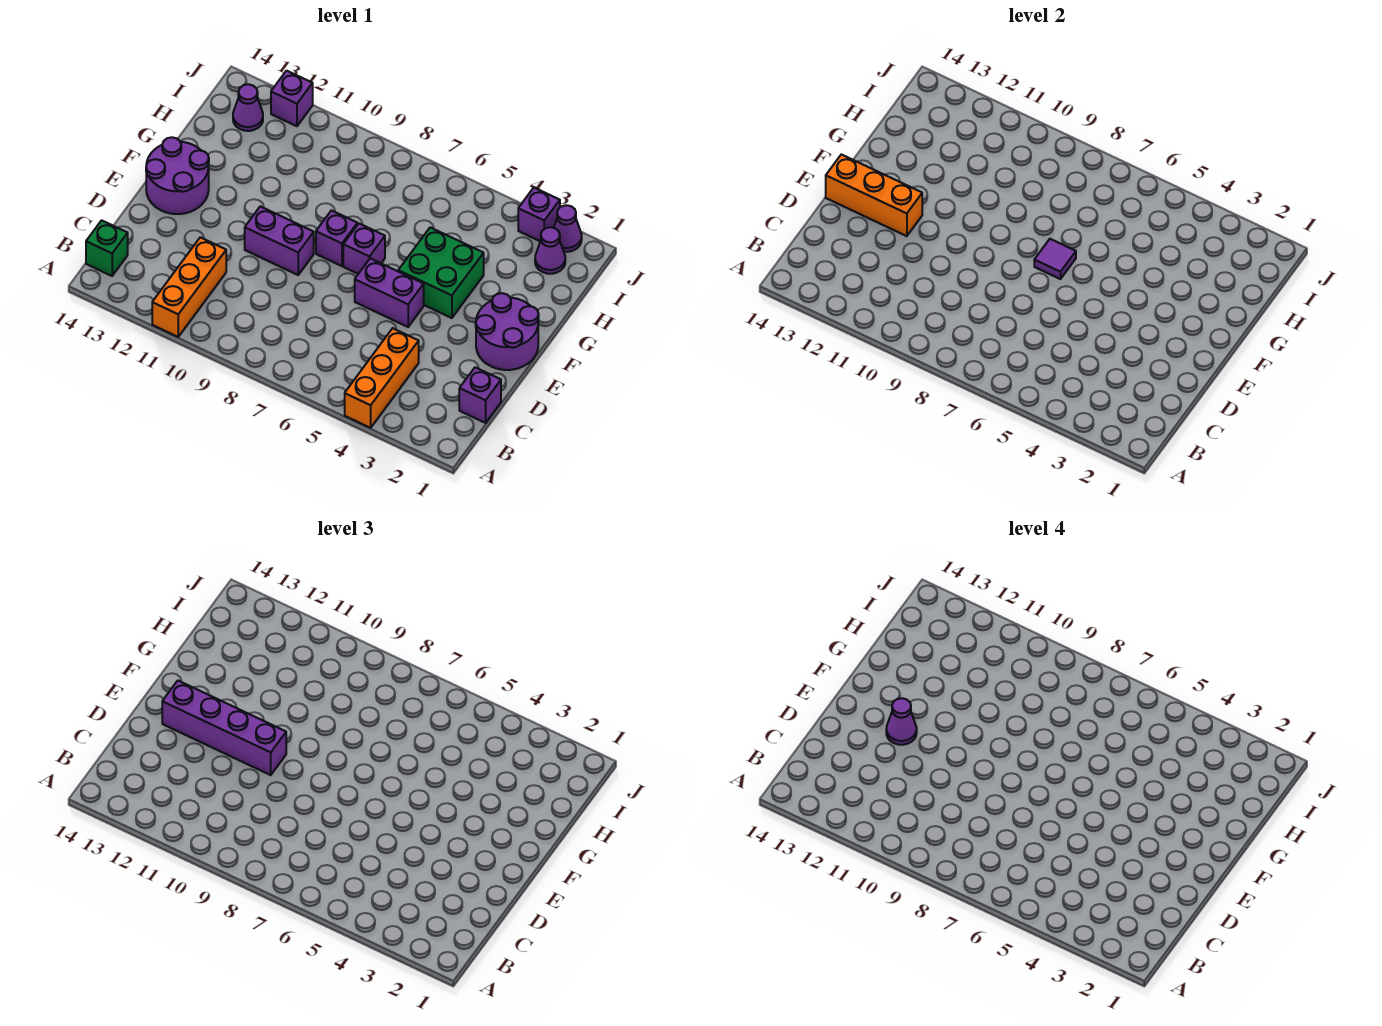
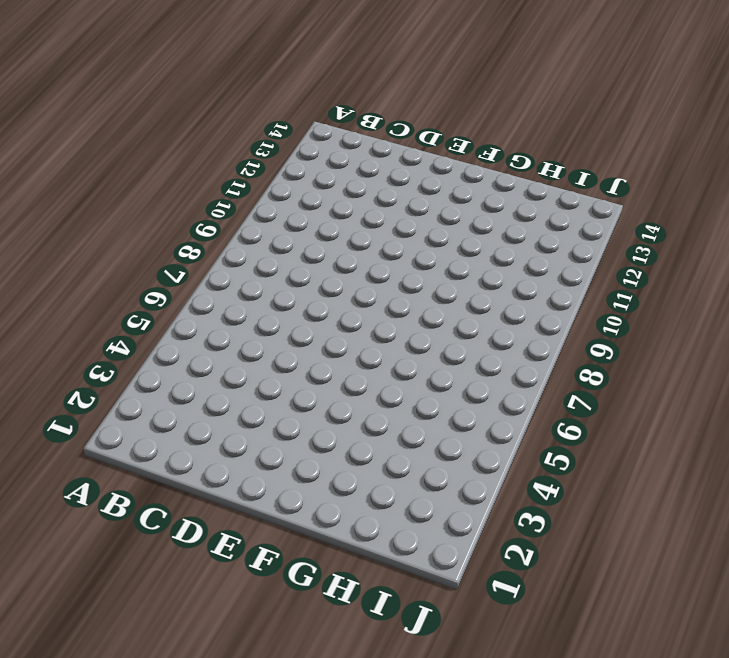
none -> orange 1x3 brick [345,328,419,428]
none -> orange 1x3 brick [152,237,226,337]
none -> green 1x1 brick [86,220,128,276]

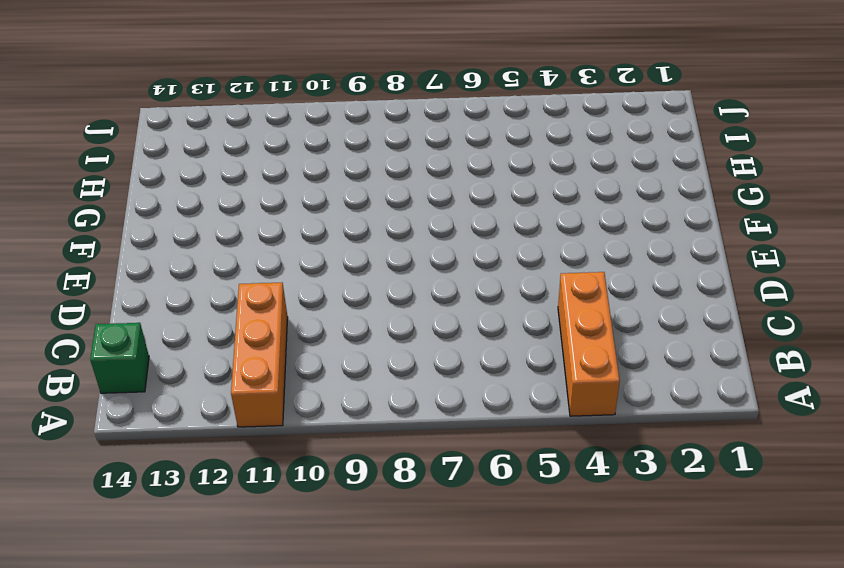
none -> purple 1x1 brick [459,367,501,423]
none -> purple 2x2 round brick [476,293,539,370]
none -> purple 1x2 brick [355,258,424,327]

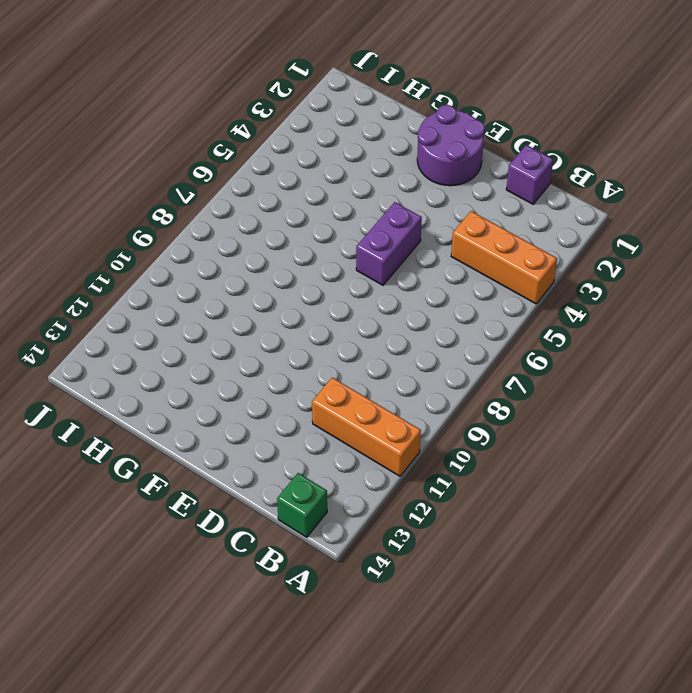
none -> purple 1x2 brick [245,206,314,275]
none -> purple 2x2 round brick [146,137,209,214]
none -> green 2x2 brick [398,228,484,318]

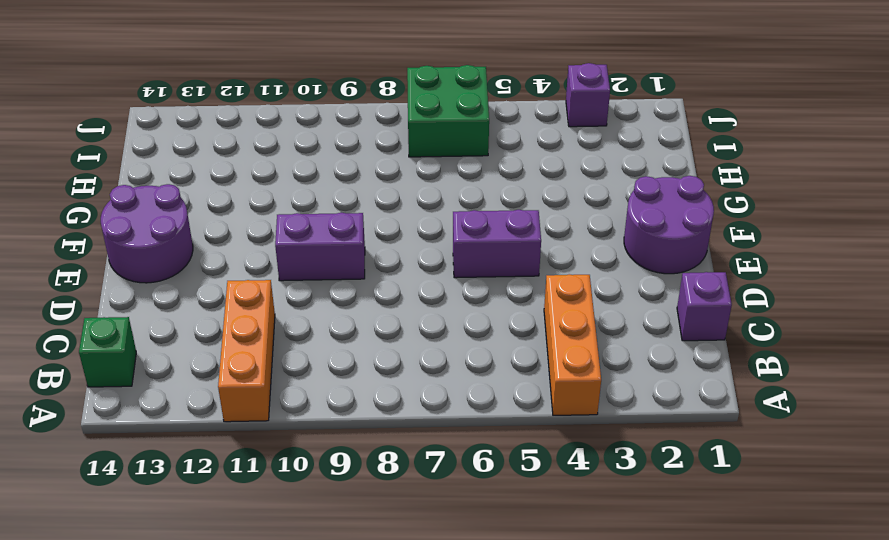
green 2x2 brick [407,65,489,157] -> green 2x2 brick moved to [398,228,484,318]
none -> purple 1x1 brick [343,224,385,274]
none -> purple 1x1 brick [316,210,357,266]
none -> purple 1x1 cone [535,227,565,274]

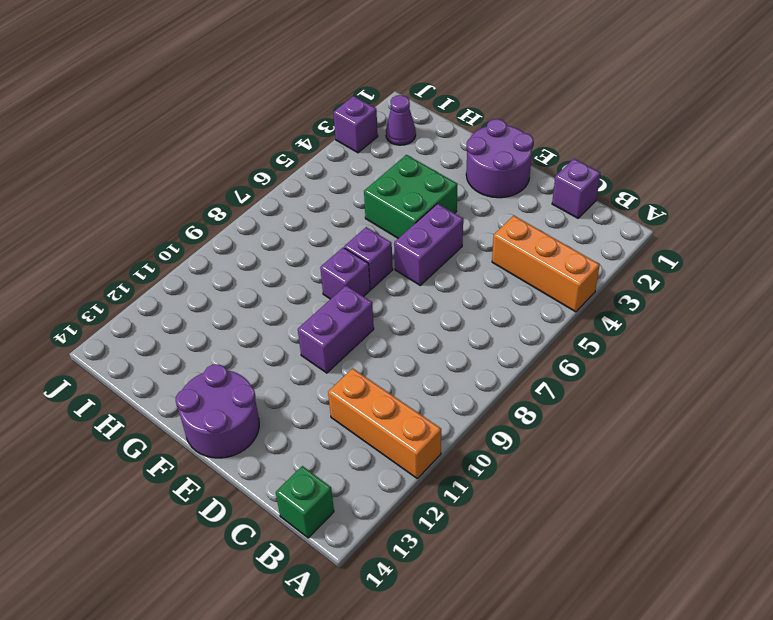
none -> purple 1x1 cone [233,84,263,131]
none -> purple 1x1 cone [554,205,582,252]
none -> purple 1x1 brick [271,71,313,126]

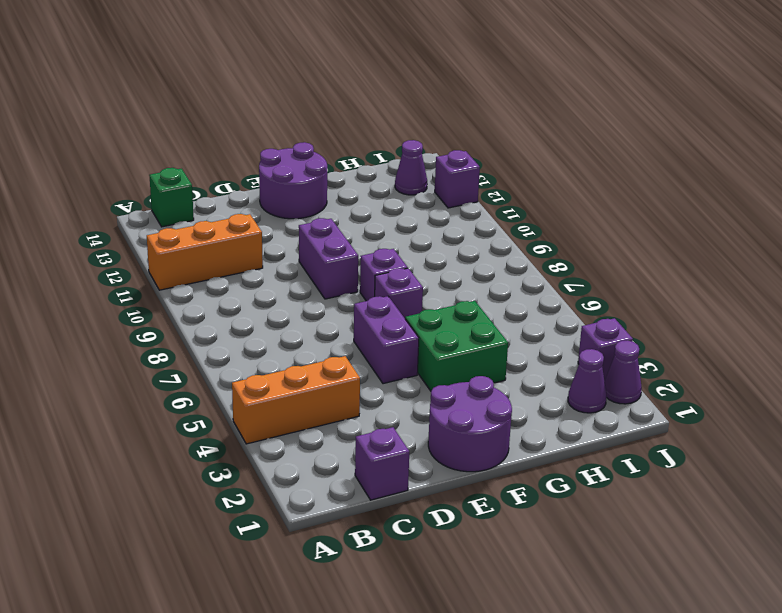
none -> orange 1x3 brick [826,154,922,236]
none -> purple 1x1 tile [1034,239,1076,279]
none -> purple 1x4 brick [162,681,286,775]

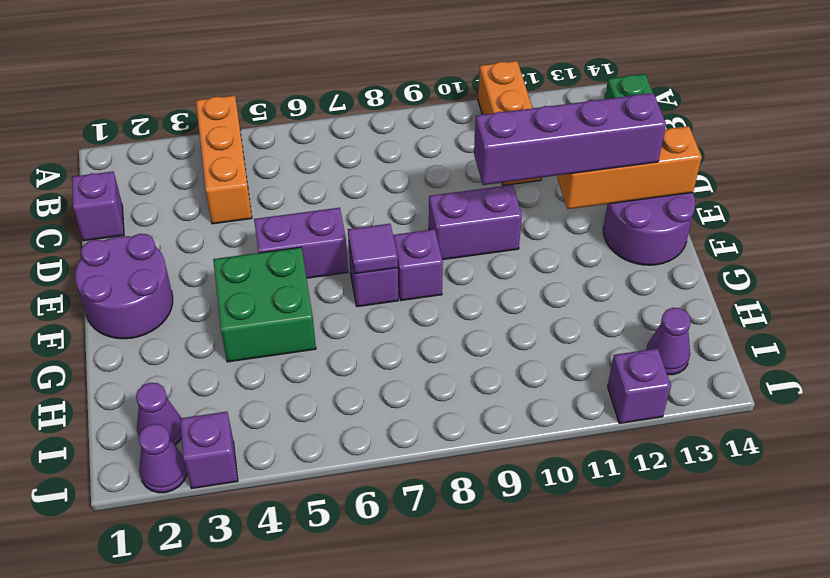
none -> purple 1x1 cone [886,698,917,745]

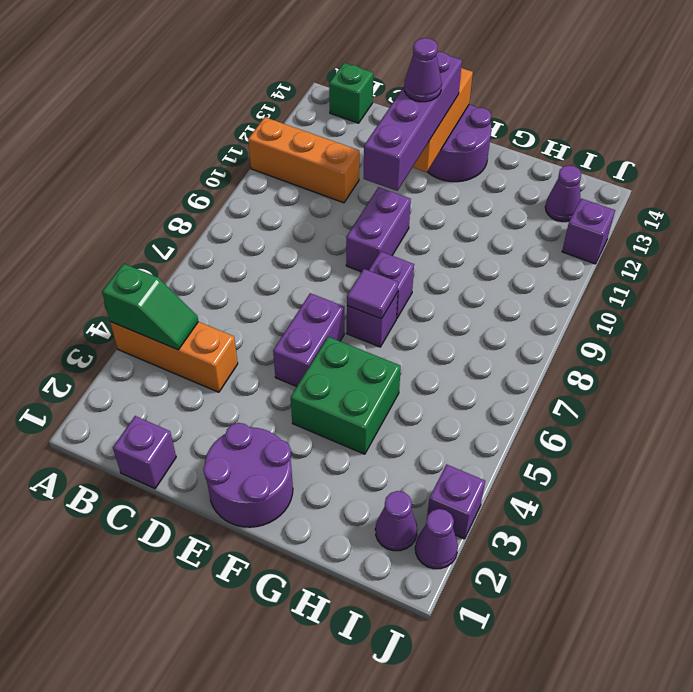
green 1x2 slope [102,264,198,350] -> none

